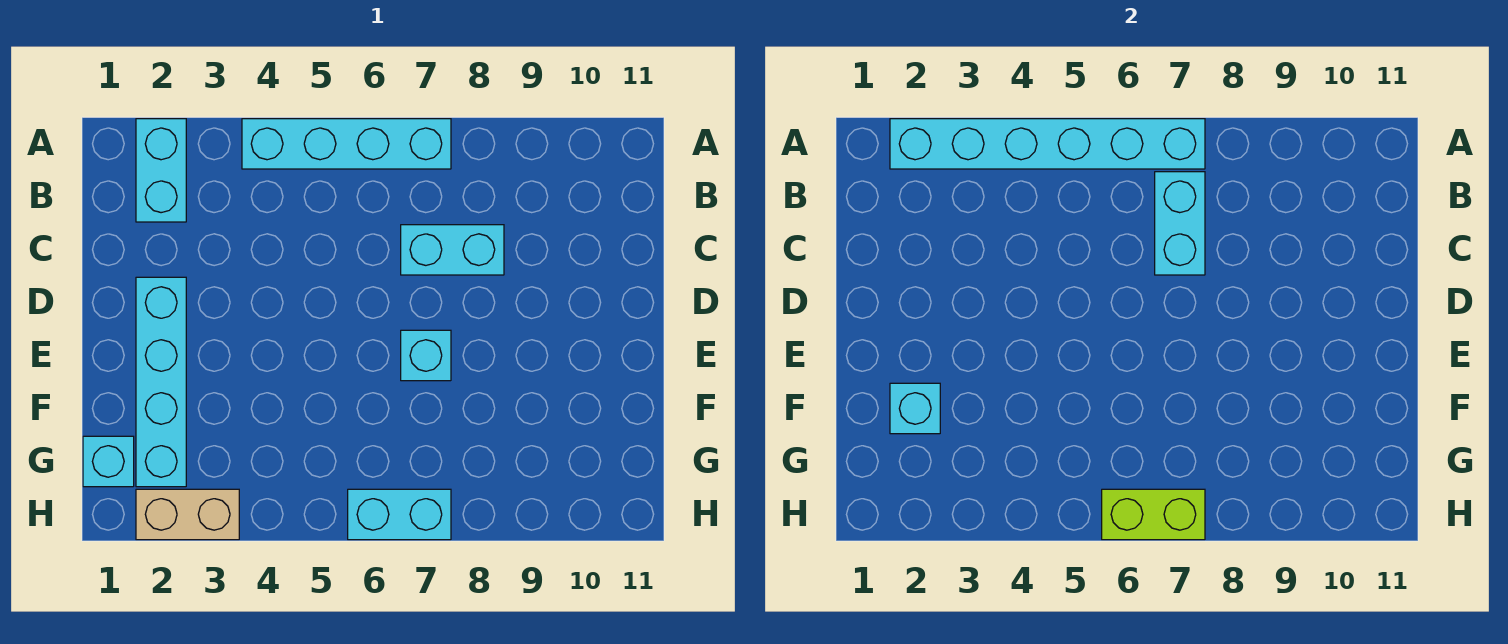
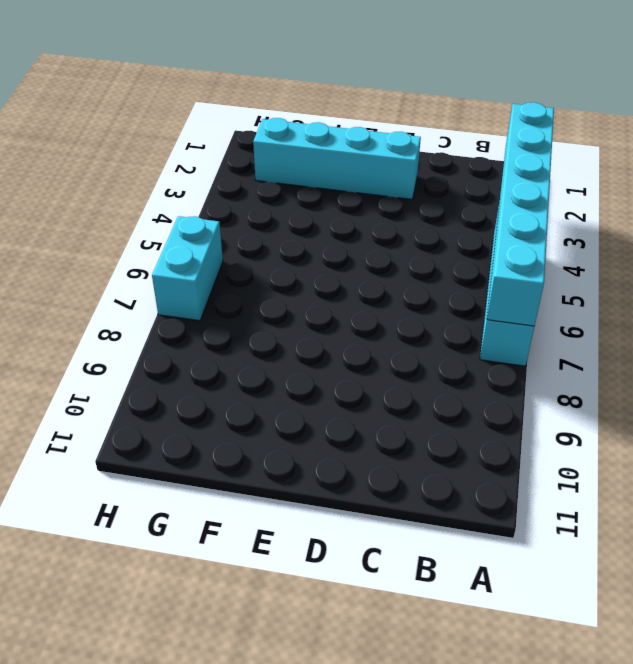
none -> cyan 1x2 brick [136,119,186,222]
none -> cyan 1x2 brick [401,225,504,275]
none -> cyan 1x1 brick [401,330,451,381]

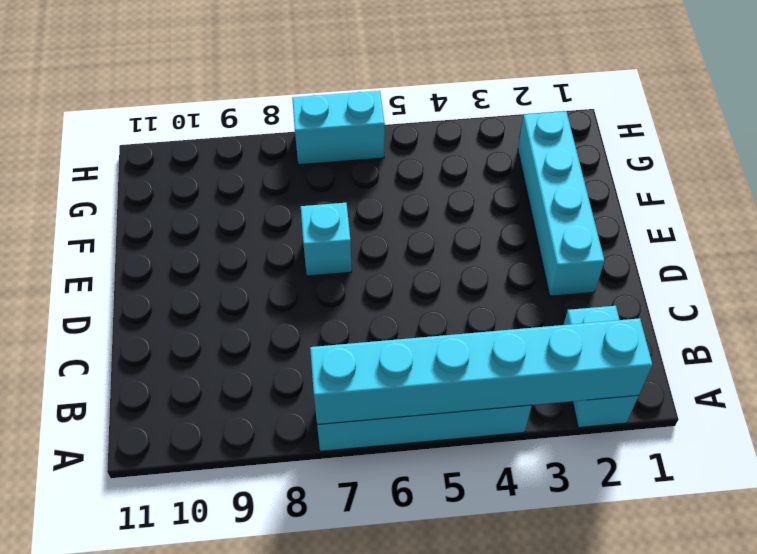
none -> cyan 1x2 brick [401,225,504,275]
none -> cyan 1x1 brick [83,436,134,487]
none -> tan 1x2 brick [136,489,239,540]

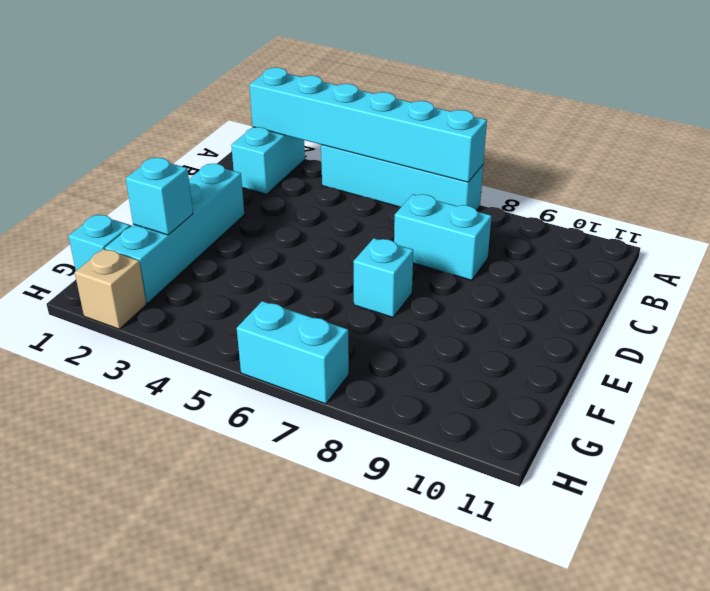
tan 1x1 brick [75,249,146,329] -> tan 1x2 brick [136,489,239,540]
none -> cyan 1x2 brick [1155,172,1205,275]
none -> lime 1x2 brick [1102,489,1205,540]

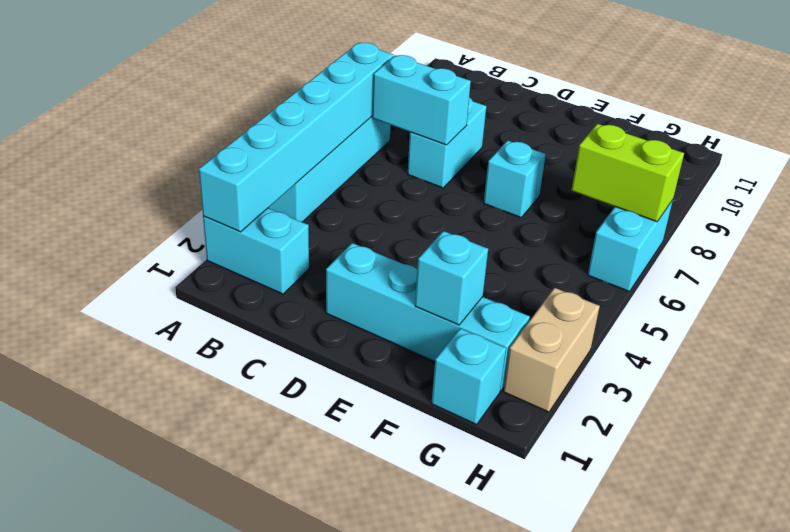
lime 1x2 brick [572,124,684,222] -> lime 1x2 brick turned to [1102,489,1205,540]

